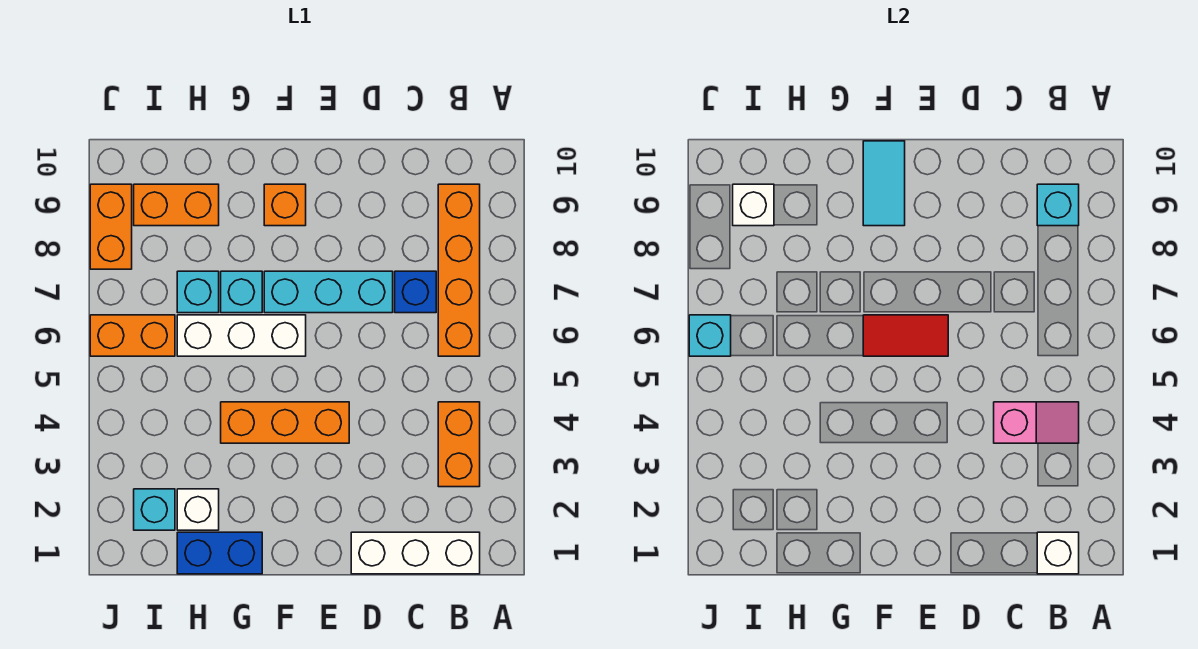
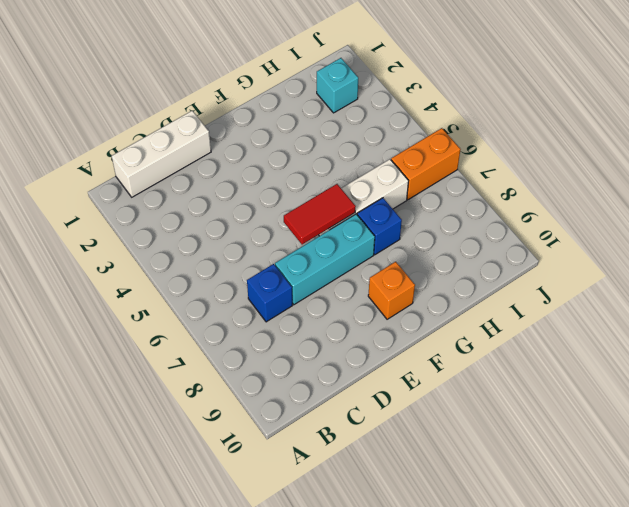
blue 1x1 brick [357,198,402,255] -> cyan 1x1 brick [221,271,262,313]
none -> orange 1x2 brick [438,402,480,487]
none -> orange 1x4 brick [438,184,480,356]
none -> orange 1x3 brick [221,402,349,443]

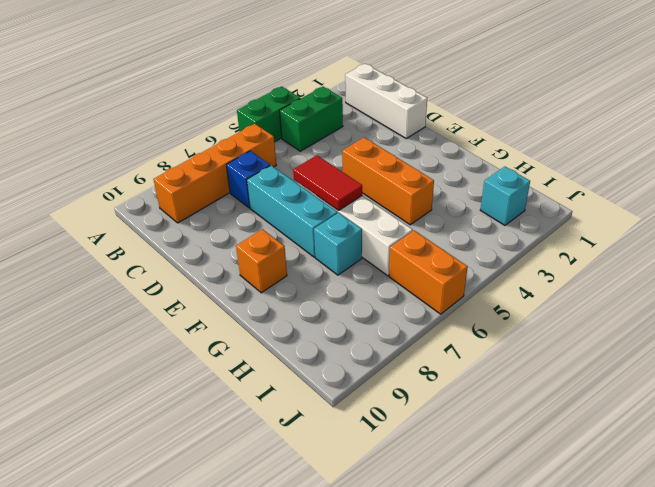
green 1x2 brick [237,86,300,142] -> none
green 1x2 brick [280,87,343,151] -> orange 1x2 brick [438,402,480,487]
none -> blue 1x2 brick [177,532,262,574]
none -> white 1x1 brick [177,489,219,530]
none -> cyan 1x1 brick [177,271,219,313]

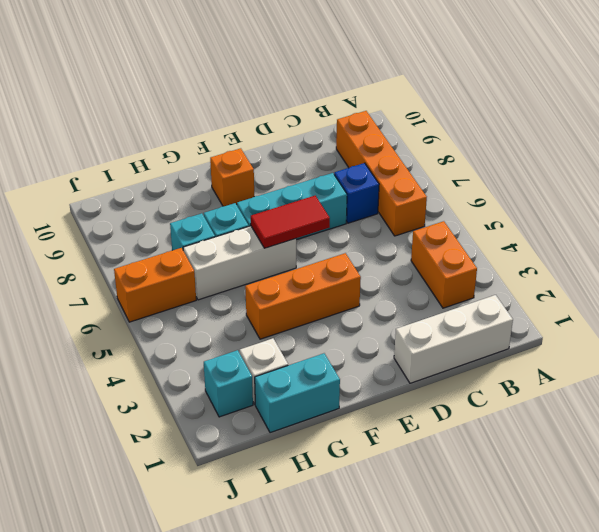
cyan 1x2 brick [255,353,340,433] -> blue 1x2 brick [177,532,262,574]
none -> orange 1x2 brick [134,184,219,226]
none -> orange 1x2 brick [90,184,132,269]
none -> white 1x1 brick [1037,532,1079,574]

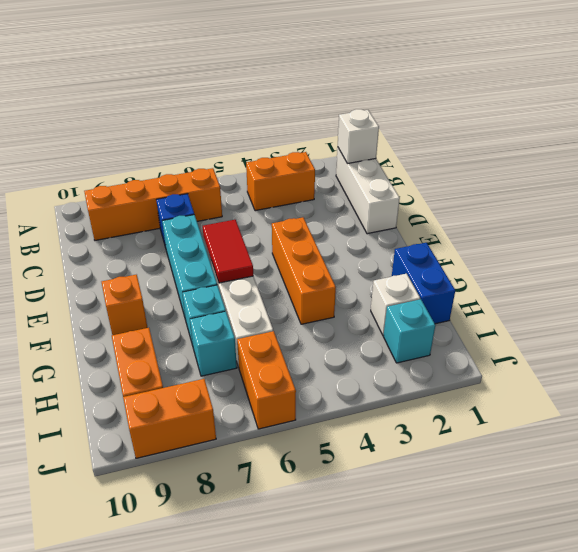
none -> pink 1x2 slope [994,402,1079,443]
none -> cyan 1x1 brick [1037,184,1079,226]
none -> cyan 1x2 tile [863,141,905,226]

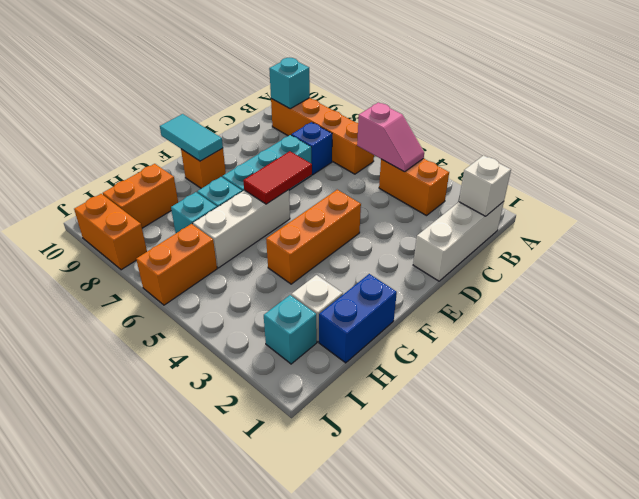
pink 1x2 slope [357,103,424,172] -> pink 1x2 slope turned to [994,402,1079,443]
none -> white 1x1 brick [733,184,774,226]
none -> cyan 1x1 brick [689,315,731,356]

